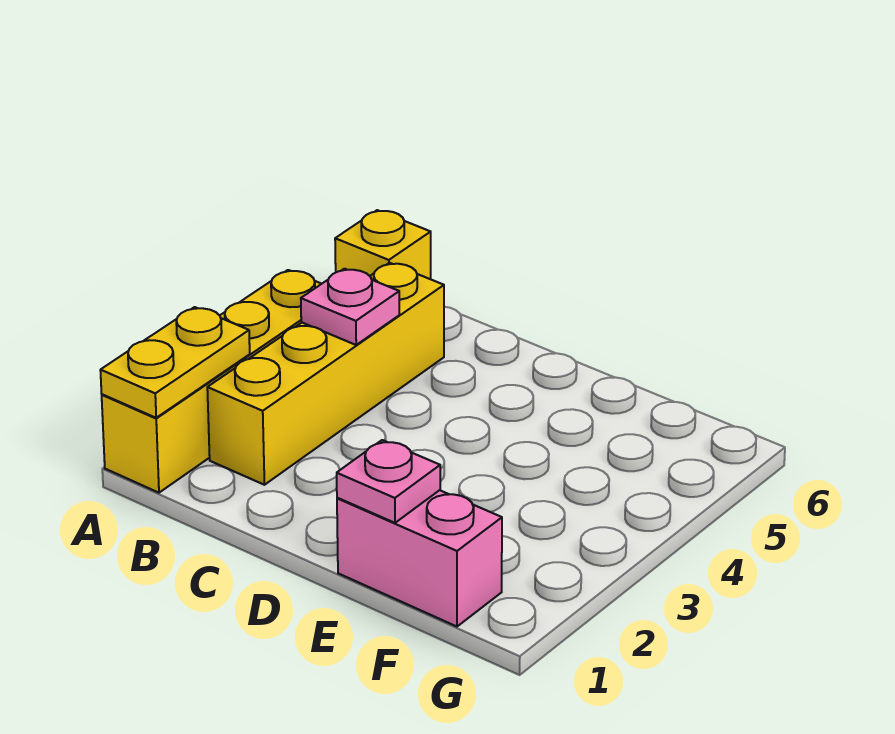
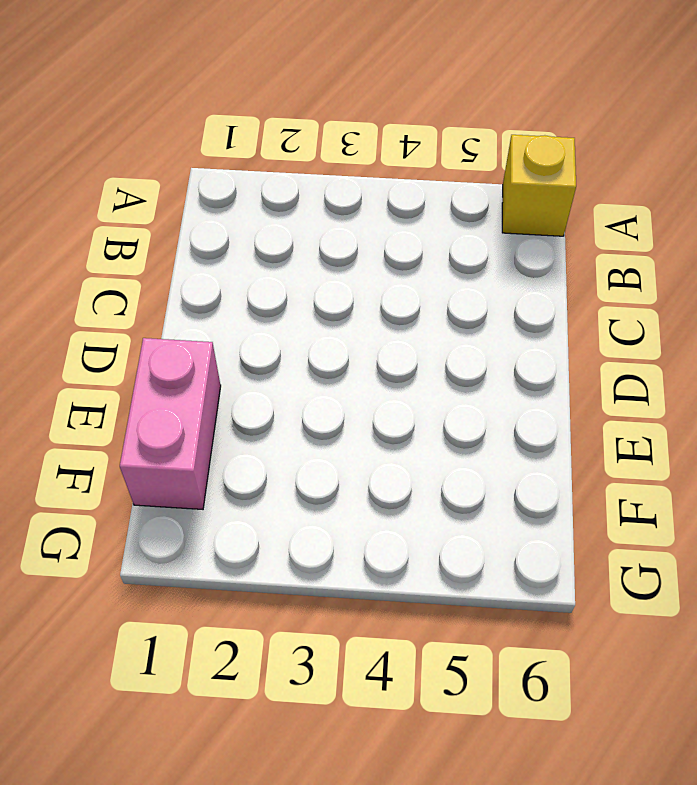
none -> yellow 1x4 brick [102,270,321,493]
none -> yellow 1x4 brick [207,263,444,485]

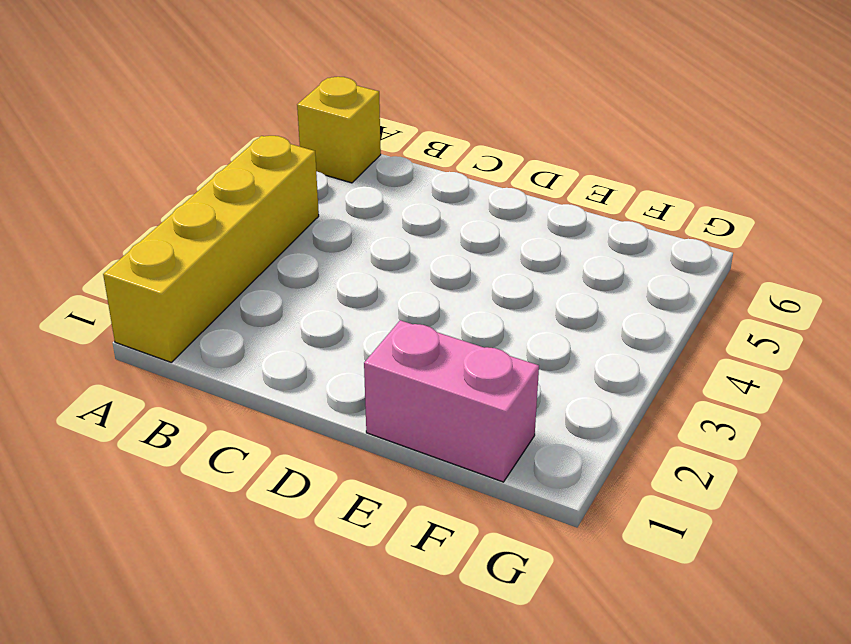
none -> yellow 1x4 brick [207,263,444,485]
none -> yellow 1x2 plate [100,307,250,418]

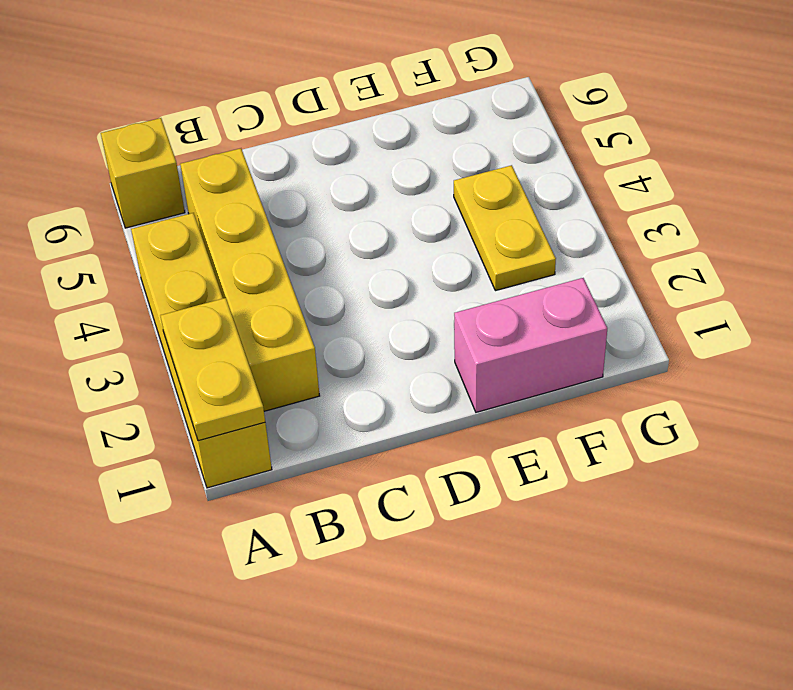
yellow 1x2 plate [454,165,556,291] -> none
none -> pink 1x1 plate [301,269,399,345]
none -> pink 1x1 plate [337,440,440,523]

